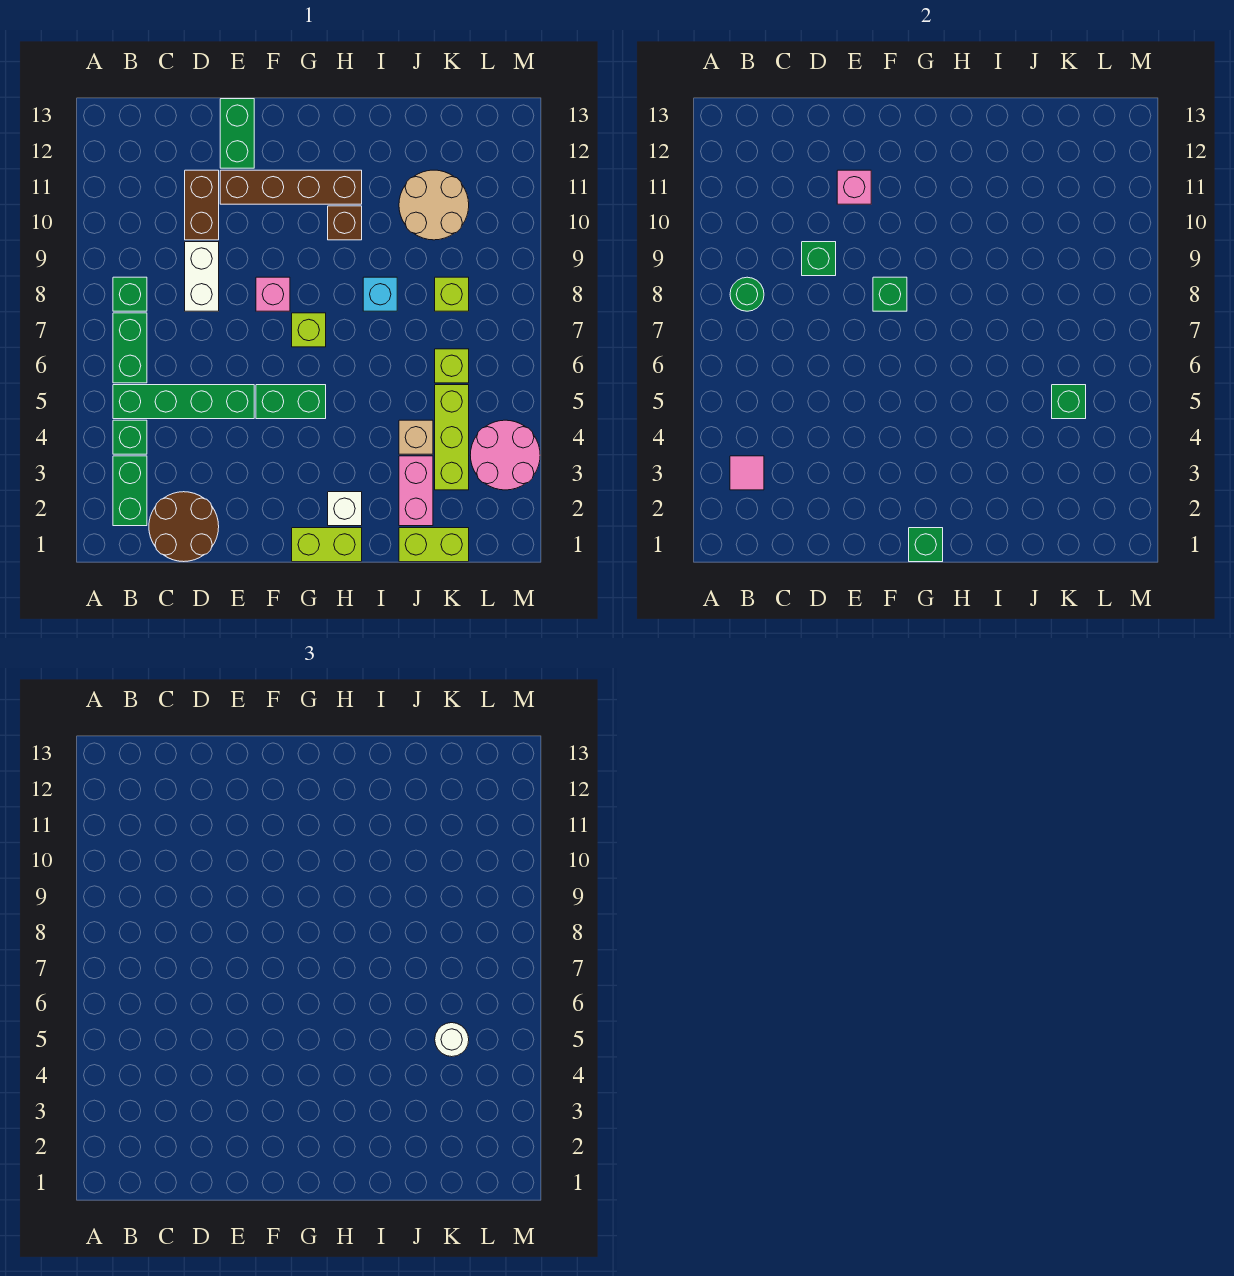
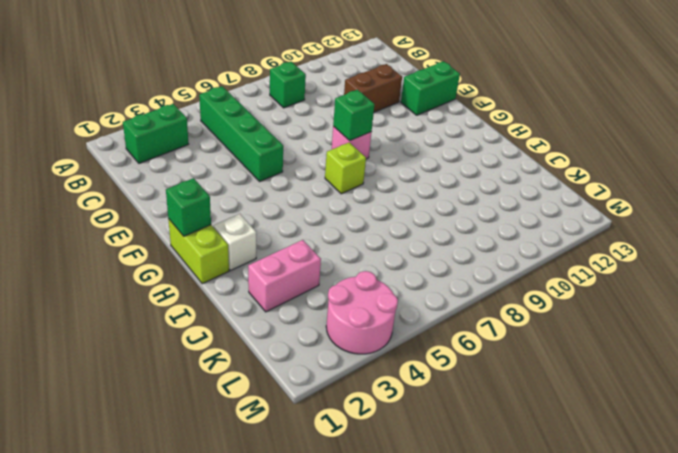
none -> green 1x1 brick [113,420,147,454]
none -> green 1x2 brick [113,313,147,383]
none -> brown 2x2 round brick [149,492,219,562]
none -> white 1x2 brick [185,242,219,311]

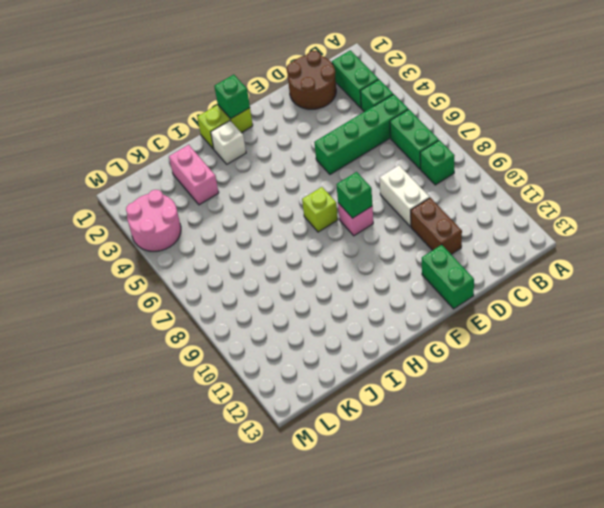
none -> brown 1x4 brick [220,170,362,204]
none -> green 1x2 brick [256,385,326,419]
none -> brown 1x1 brick [328,206,362,240]
none -> cyan 1x1 brick [363,277,397,311]

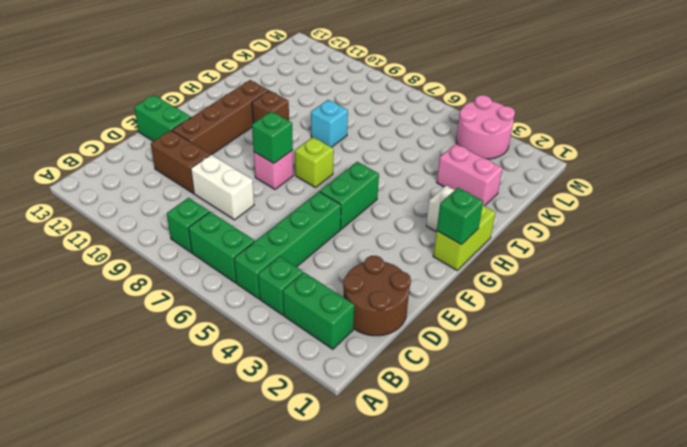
none -> lime 1x2 brick [399,528,469,562]
none -> tan 1x1 brick [399,420,433,454]
none -> tan 2x2 round brick [399,170,469,240]
none -> lime 1x3 brick [435,385,469,490]

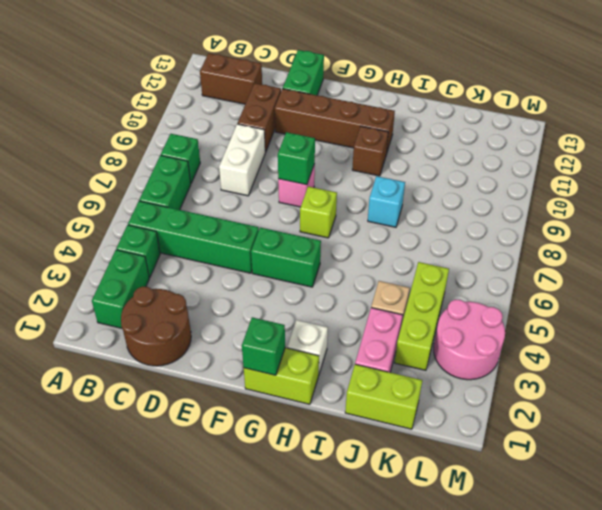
brown 1x2 brick [200,53,262,104] -> none
none -> tan 2x2 round brick [399,170,469,240]
none -> lime 1x1 brick [435,349,469,383]
none -> lime 1x1 brick [435,277,469,311]
none -> pink 1x1 tile [730,456,764,490]

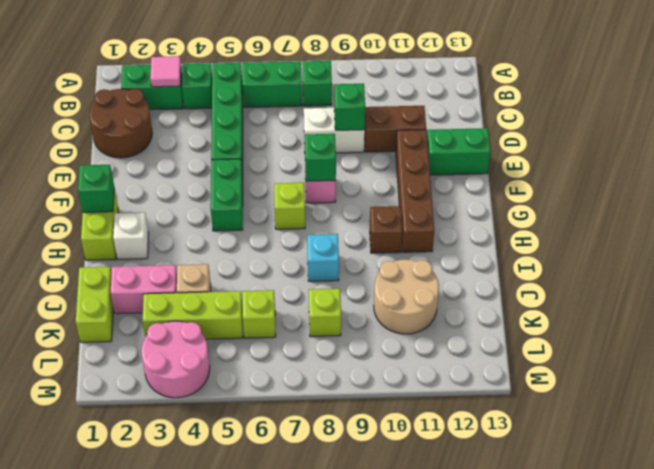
none -> green 1x1 round brick [730,277,764,311]
none -> pink 1x1 brick [837,170,871,204]
none -> green 1x1 brick [1052,385,1086,419]
none -> white 1x1 round brick [435,1023,469,1057]

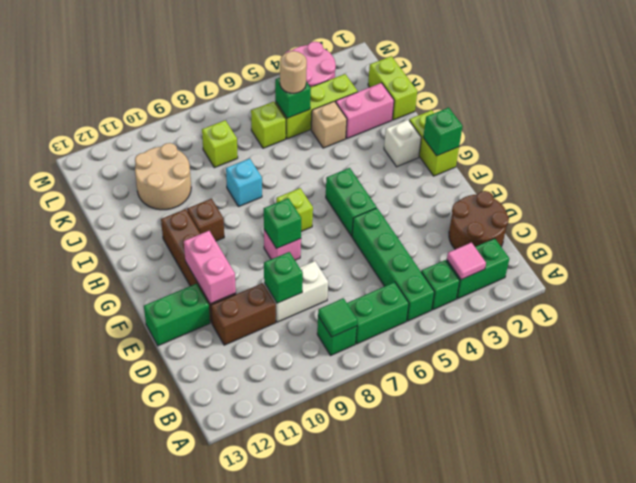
green 1x1 tile [318,298,357,337] -> green 1x1 round brick [730,277,764,311]
pink 1x2 brick [184,231,236,304] -> pink 1x1 brick [837,170,871,204]
tan 1x1 round brick [280,51,307,93] -> white 1x1 round brick [435,1023,469,1057]

